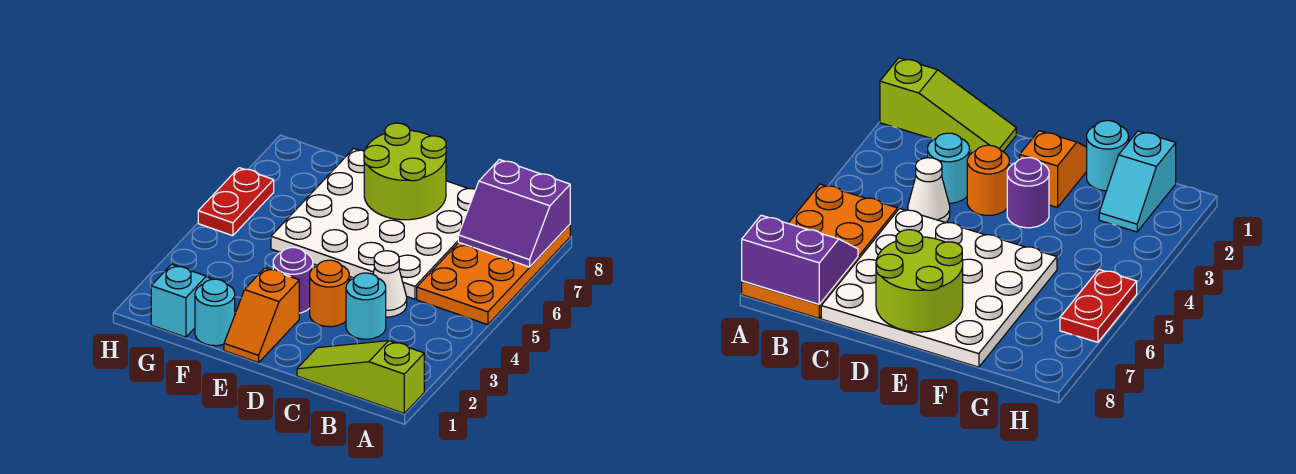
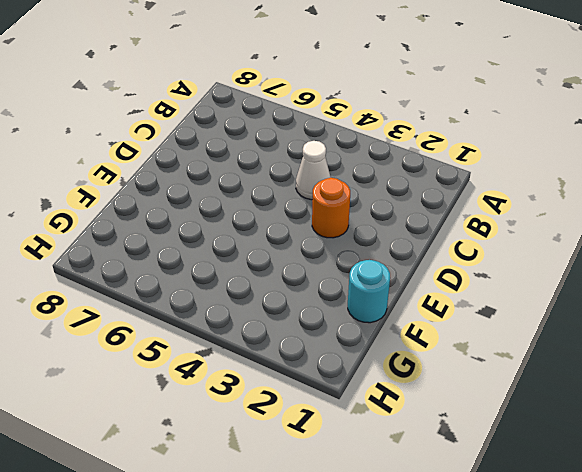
none -> lime 1x3 slope [297,341,424,413]
none -> orange 2x4 plate [417,225,570,325]
none -> cyan 1x1 round brick [346,273,386,339]

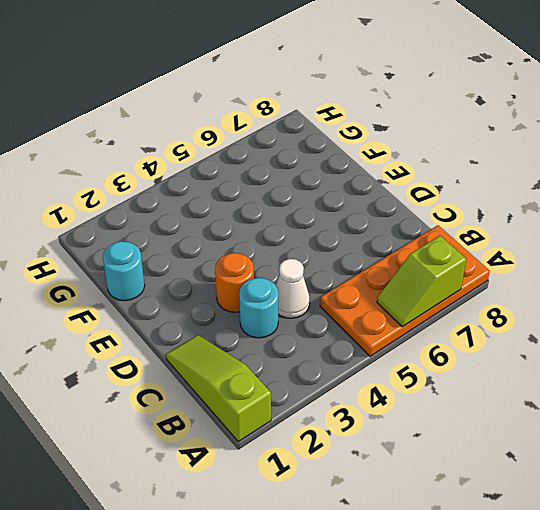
lime 1x2 slope [377,236,466,327] -> purple 2x2 slope [458,159,570,267]
none -> white 4x4 plate [271,149,476,299]
none -> orange 1x2 slope [224,268,299,363]
none -> purple 1x1 round brick [273,248,313,313]

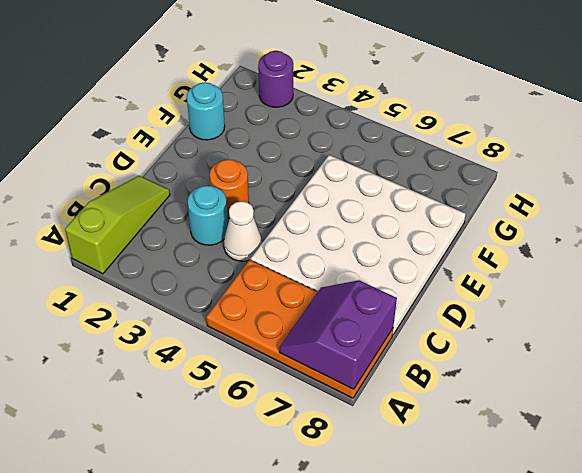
purple 1x1 round brick [258,51,293,107] -> purple 1x1 round brick moved to [273,248,313,313]
none -> orange 1x2 slope [224,268,299,363]
none -> cyan 1x2 slope [151,264,212,337]
none -> red 1x2 plate [198,168,274,236]

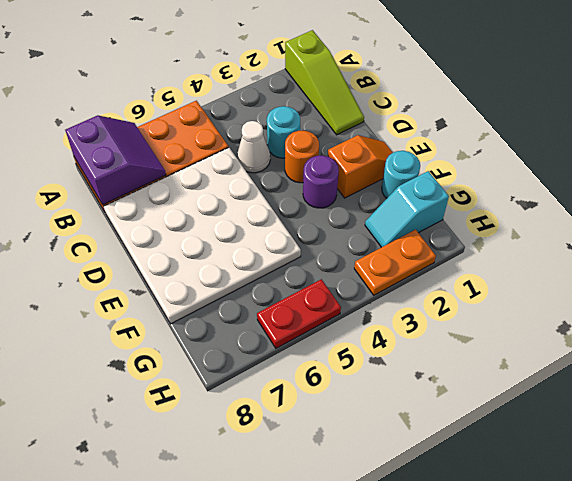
orange 1x2 plate [354,230,436,295] -> none
none -> lime 2x2 round brick [364,123,446,220]

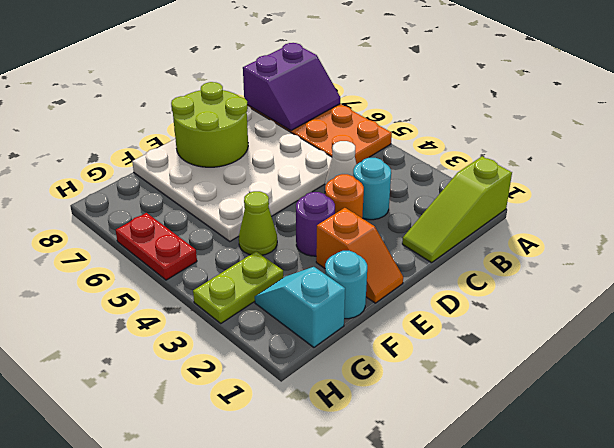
lime 1x1 cone [239,191,277,255] -> none
lime 1x2 plate [193,251,283,323] -> none

